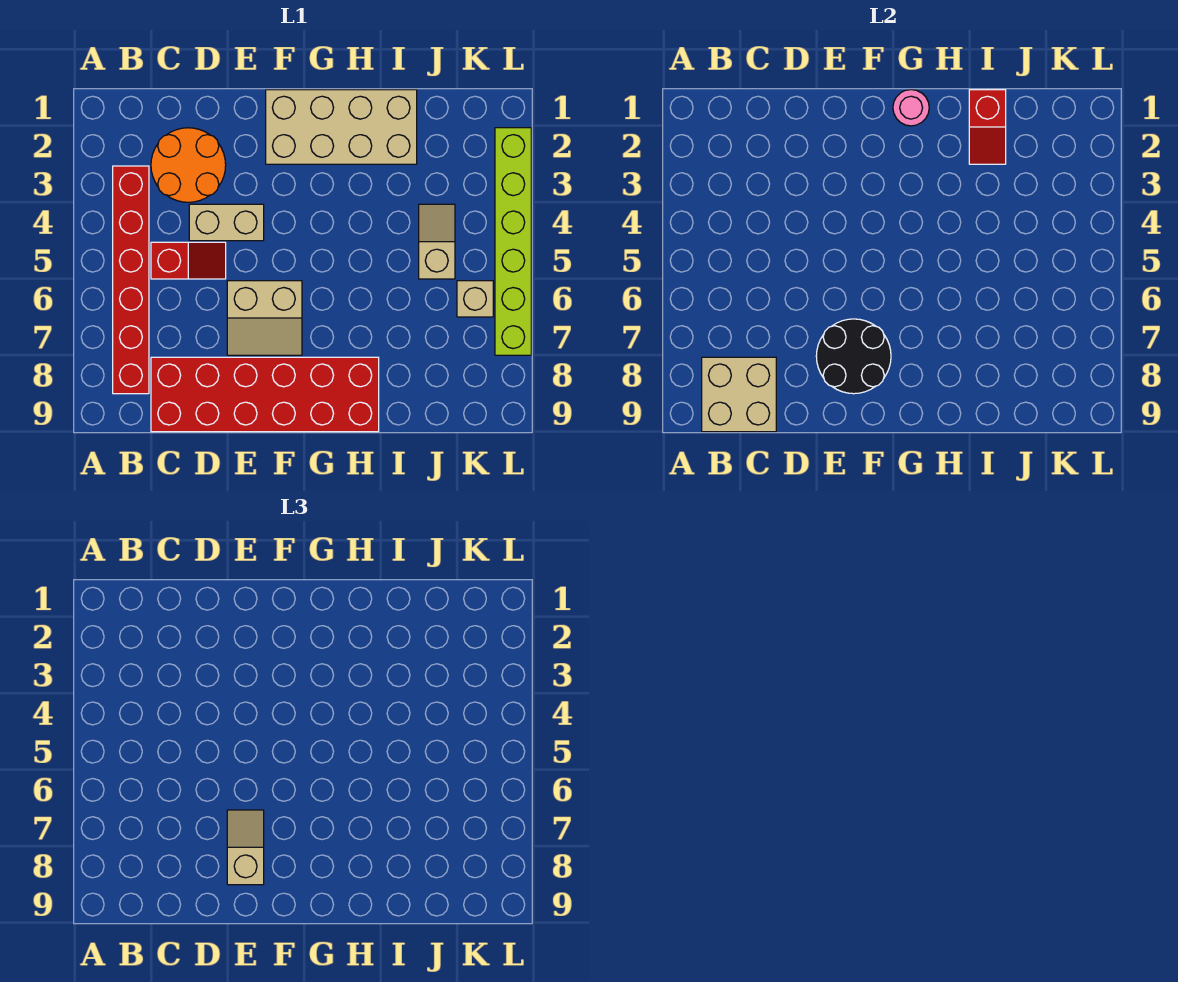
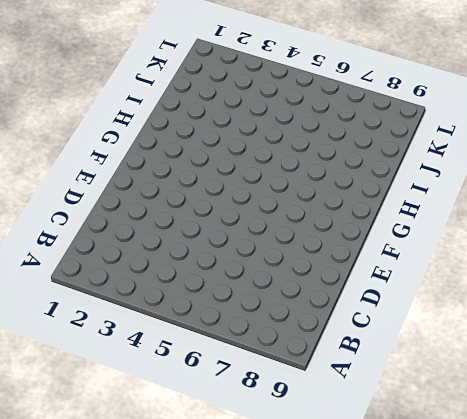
none -> red 1x6 brick [113,166,149,394]
none -> orange 2x2 round brick [151,128,226,202]
none -> red 1x2 slope [151,242,226,279]

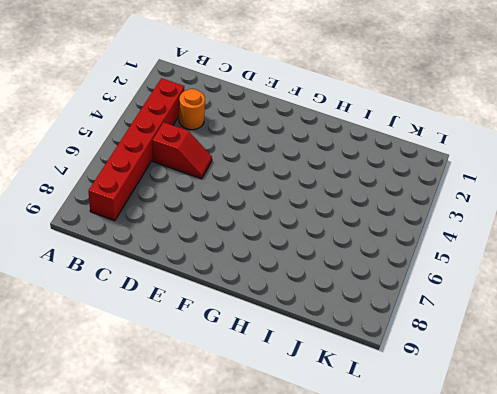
orange 1x1 round brick [179,89,205,130] -> orange 2x2 round brick [151,128,226,202]
none -> red 2x6 brick [151,357,379,432]
none -> tan 1x2 brick [189,204,264,241]
none -> tan 2x2 slope [227,281,302,355]

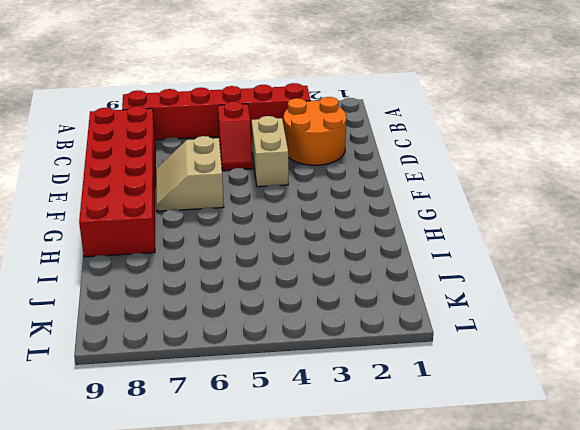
none -> tan 2x4 brick [266,90,417,164]
none -> tan 1x2 slope [419,204,455,279]
none -> tan 1x1 brick [457,281,493,317]

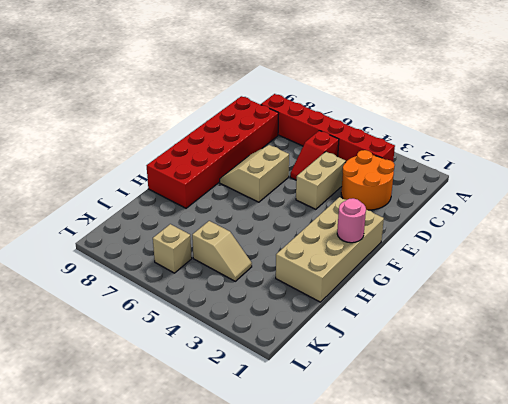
none -> lime 1x6 brick [495,128,531,355]
none -> tan 2x2 brick [702,357,776,432]
none -> black 2x2 round brick [816,319,891,394]

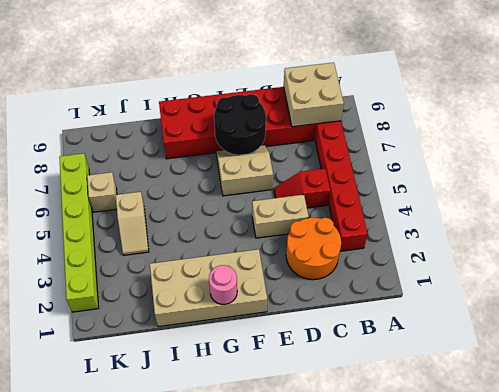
none -> red 1x2 slope [969,90,1006,164]
none -> tan 1x2 slope [227,810,264,885]

